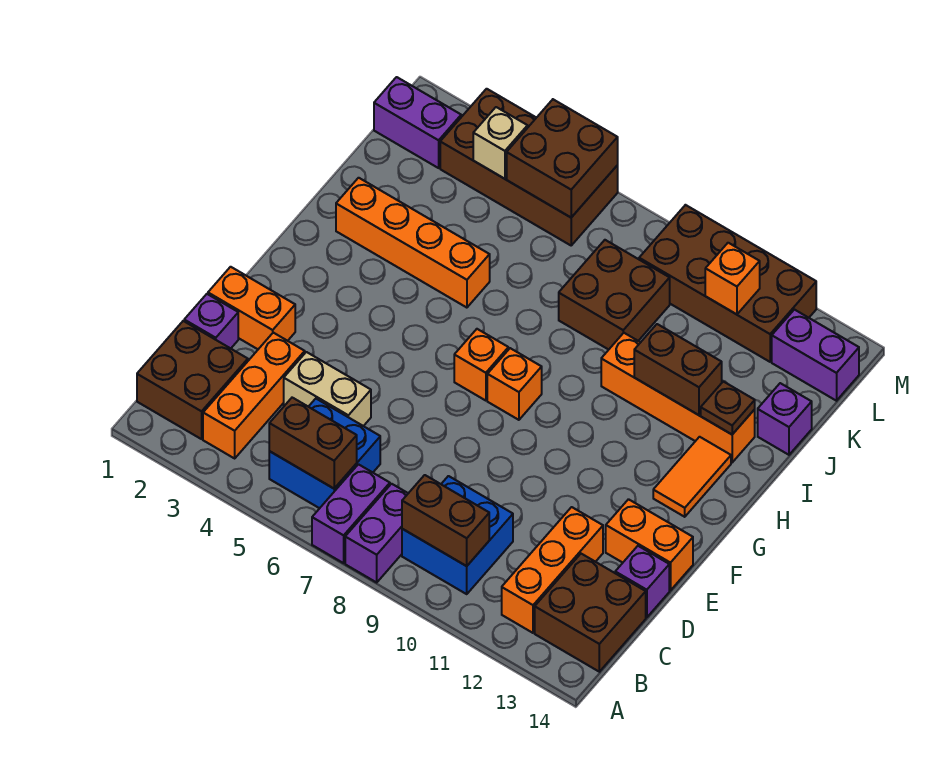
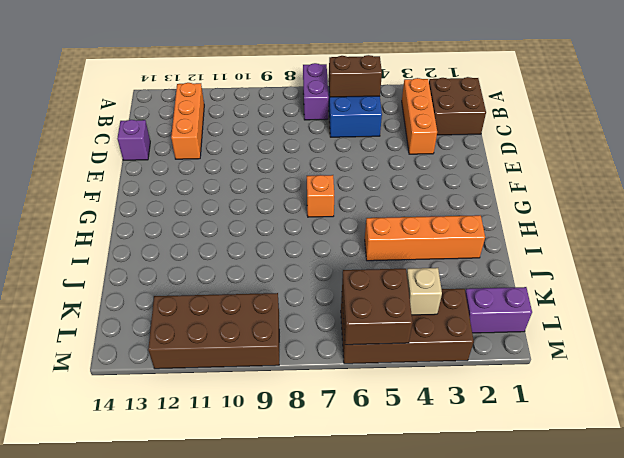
none -> purple 1x2 brick [345,484,408,582]
none -> blue 2x2 brick [402,476,513,594]
none -> brown 2x2 brick [535,554,646,672]
none -> purple 1x1 brick [184,294,238,348]

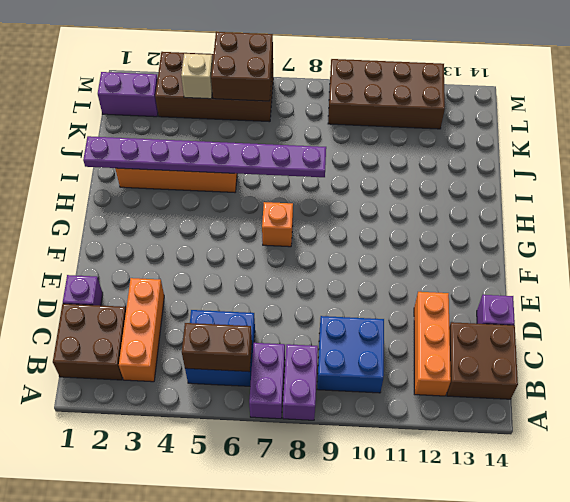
purple 1x8 plate [83,136,326,177] -> none
none -> tan 1x2 brick [284,352,371,426]
none -> orange 1x2 brick [208,267,295,349]
none -> orange 1x2 brick [606,499,693,590]
none -> orange 1x1 brick [487,348,542,420]

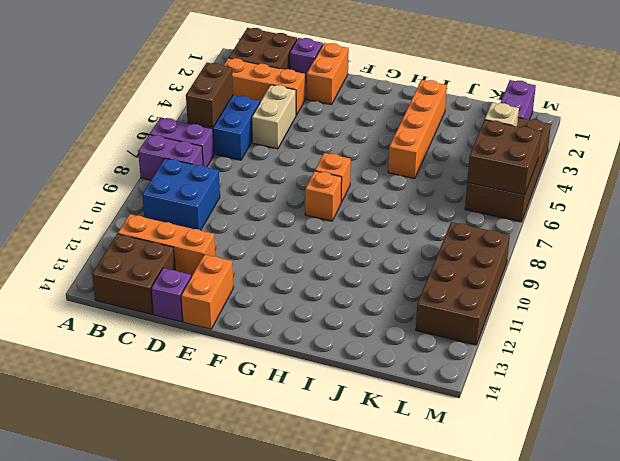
none -> orange 1x2 tile [653,437,731,517]
none -> orange 1x4 brick [601,333,755,462]
none -> brown 2x2 brick [559,240,670,350]
none -> purple 1x1 brick [758,383,812,455]

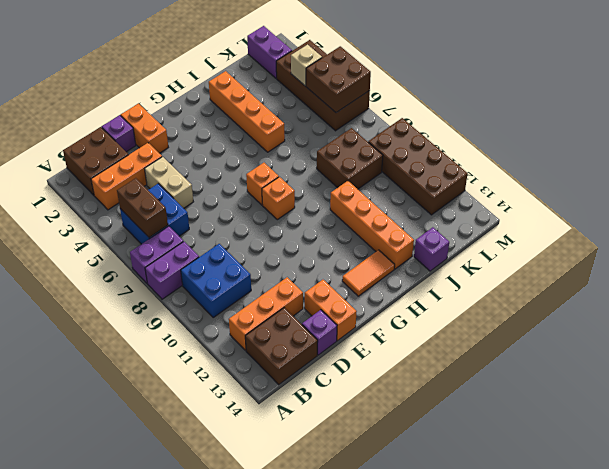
none -> purple 1x2 brick [772,310,859,401]
none -> brown 1x2 brick [402,475,489,566]
none -> brown 1x2 brick [634,324,722,415]
none -> brown 1x1 plate [701,381,755,434]

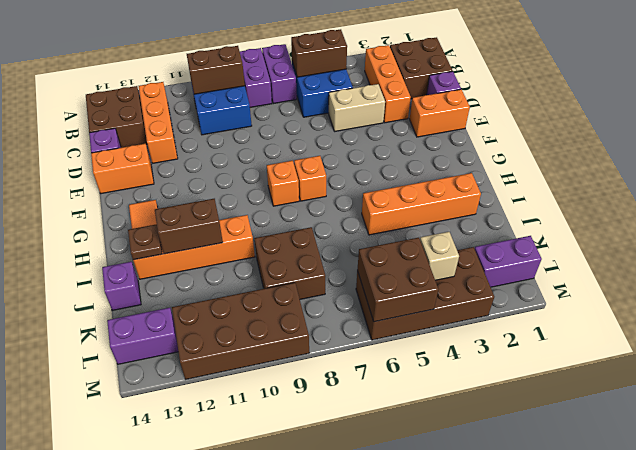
none -> orange 1x1 brick [705,243,760,314]

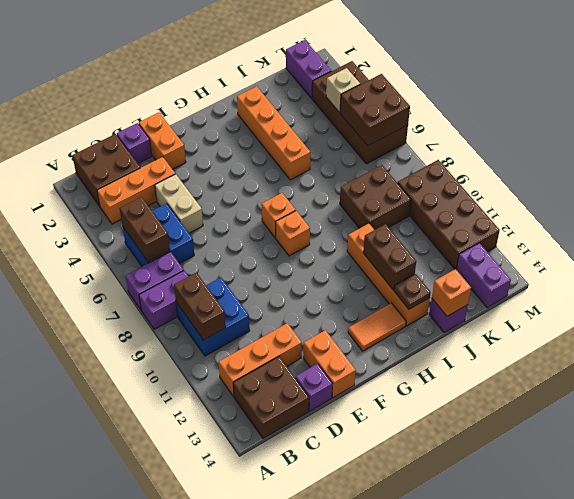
orange 1x1 brick [432,269,471,316] -> orange 1x1 brick moved to [705,243,760,314]

